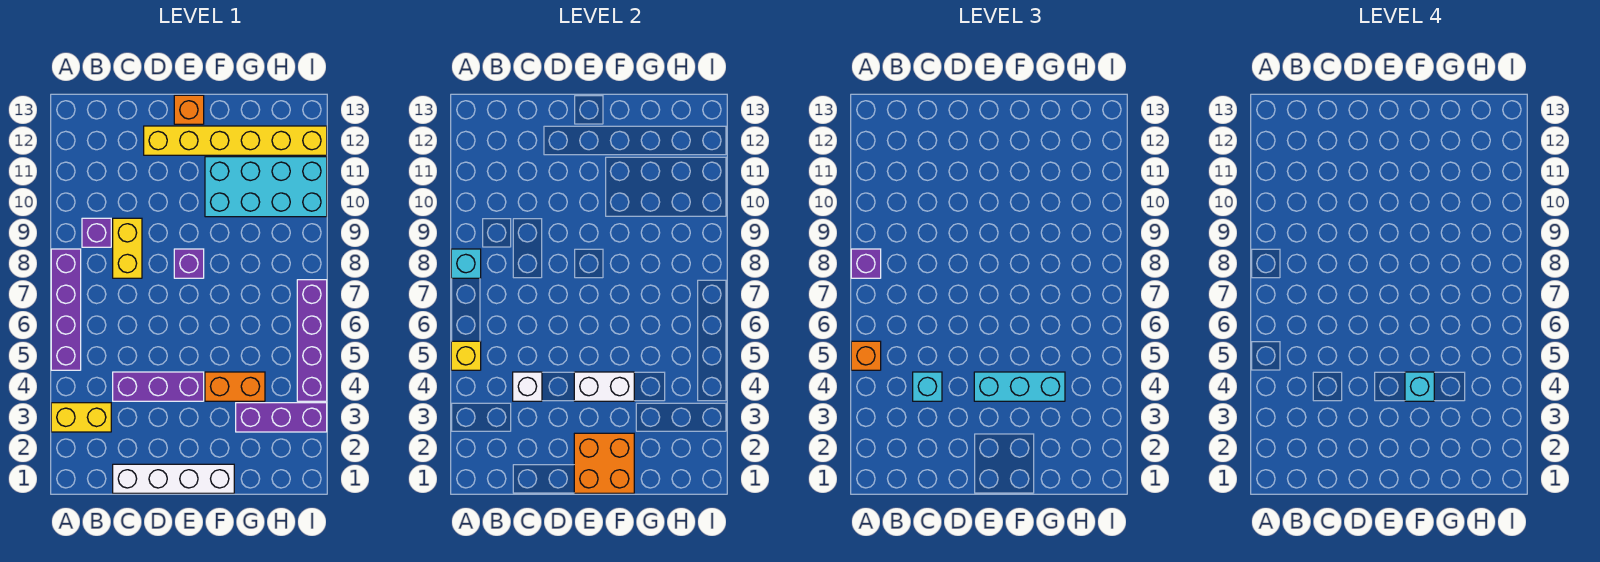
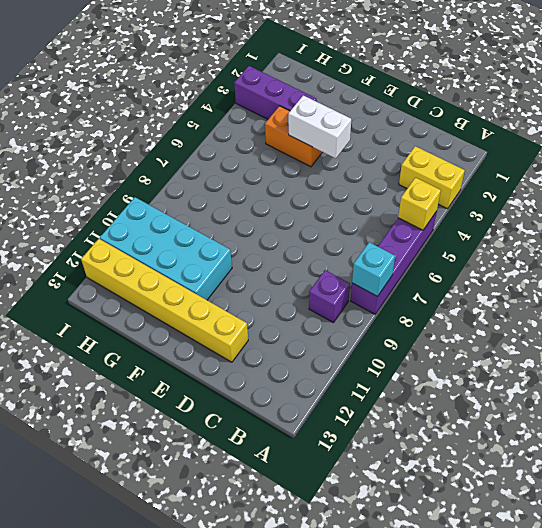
none -> white 1x4 brick [113,464,234,493]
none -> purple 1x3 brick [113,372,204,401]
none -> yellow 1x2 brick [113,218,142,278]

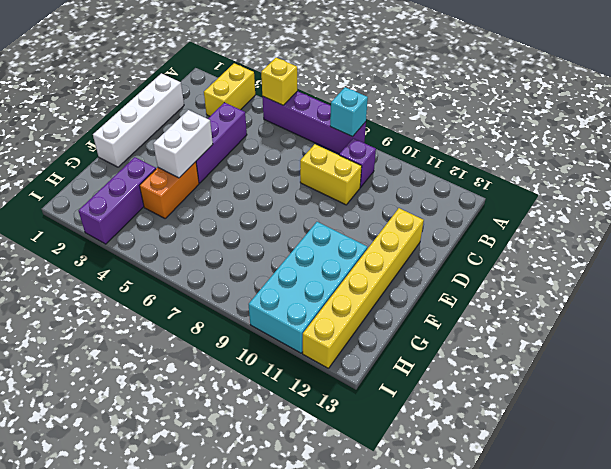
none -> purple 1x1 brick [174,249,204,278]
none -> orange 1x1 brick [174,95,204,124]
none -> purple 1x4 brick [297,280,327,401]

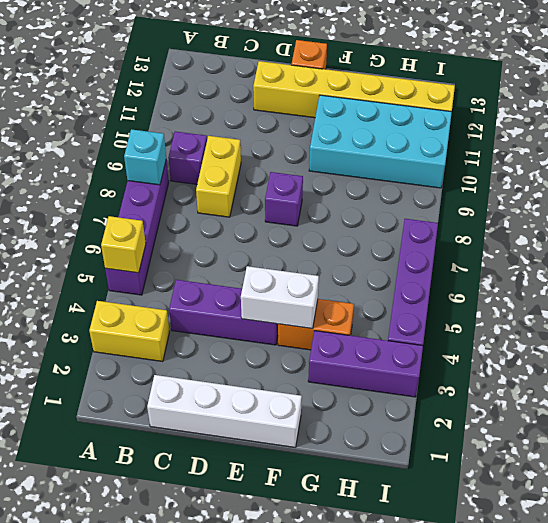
none -> white 1x1 brick [513,372,542,401]
none -> orange 2x2 brick [574,433,634,493]
none -> orange 1x1 brick [851,341,881,370]

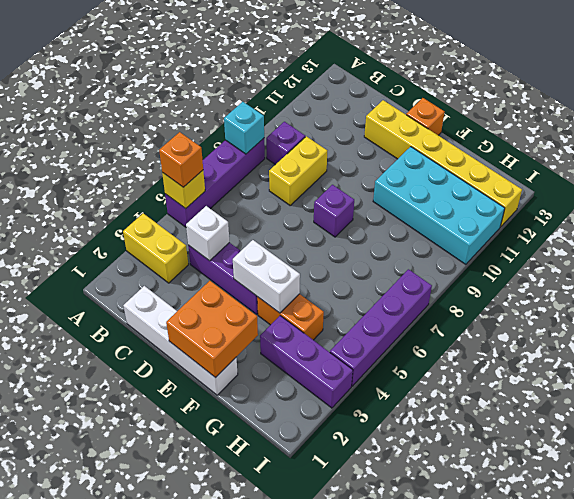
none -> purple 1x1 brick [851,249,881,278]
none -> cyan 1x1 brick [913,372,942,401]
none -> cyan 1x3 brick [974,372,1065,401]

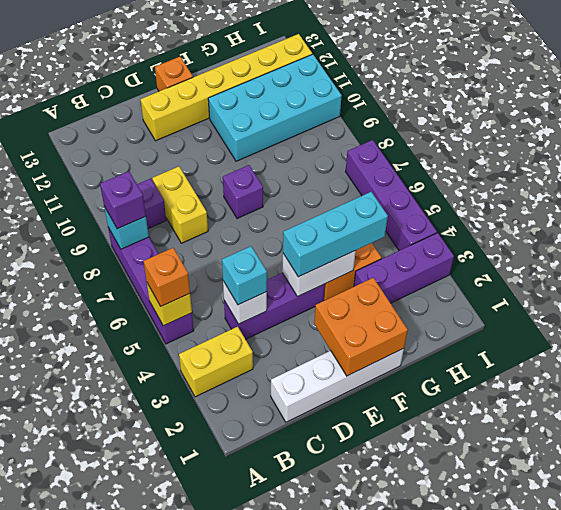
none -> cyan 1x1 brick [1405,372,1434,401]

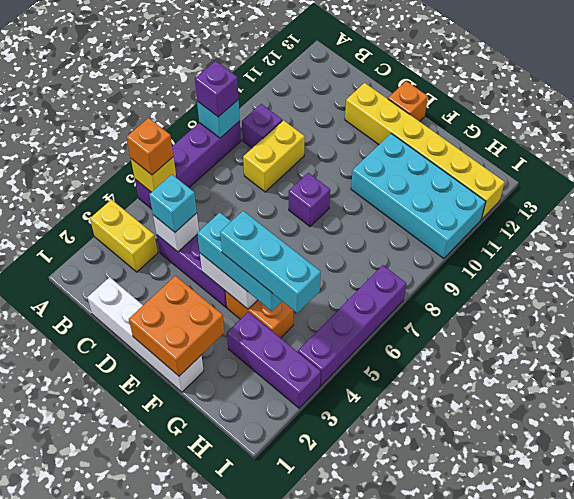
cyan 1x3 brick [220,211,321,313] -> cyan 1x1 brick [1405,372,1434,401]

